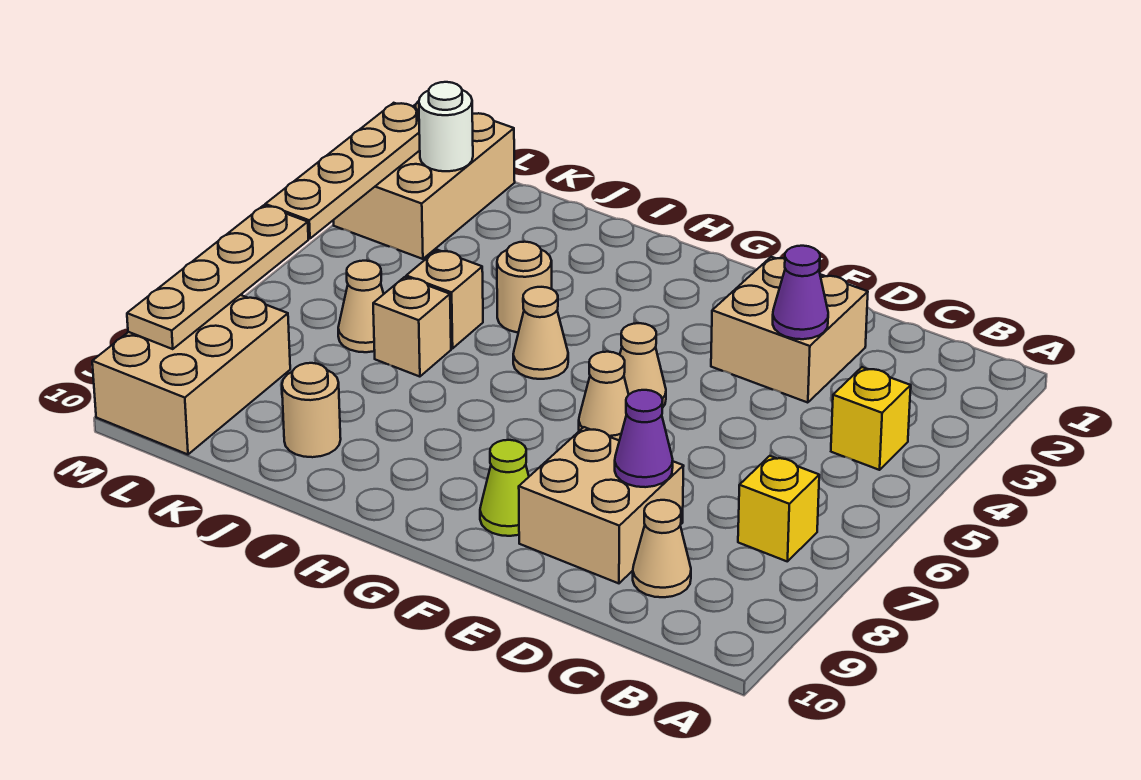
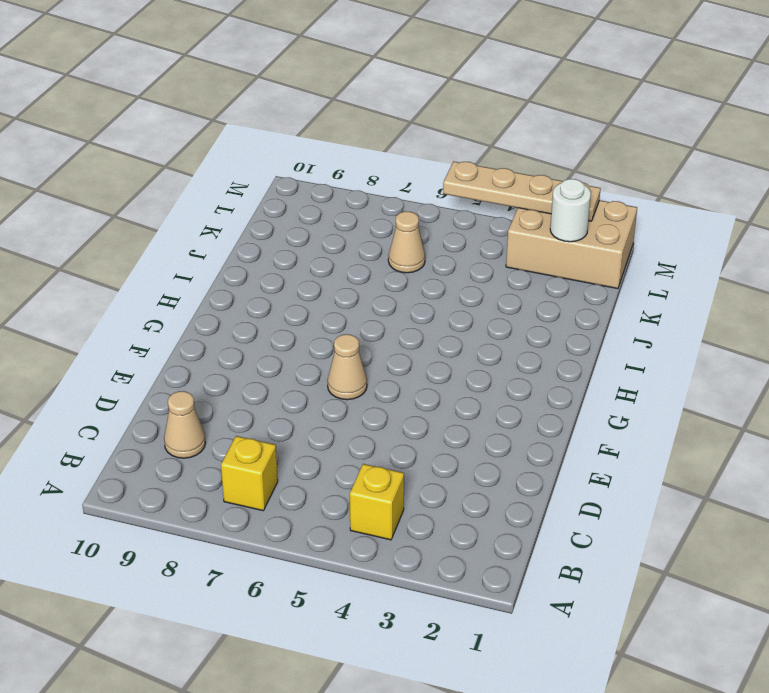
none -> tan 2x2 brick [711,257,868,403]
none -> tan 2x2 brick [519,427,684,583]
none -> tan 1x1 cone [620,323,666,408]

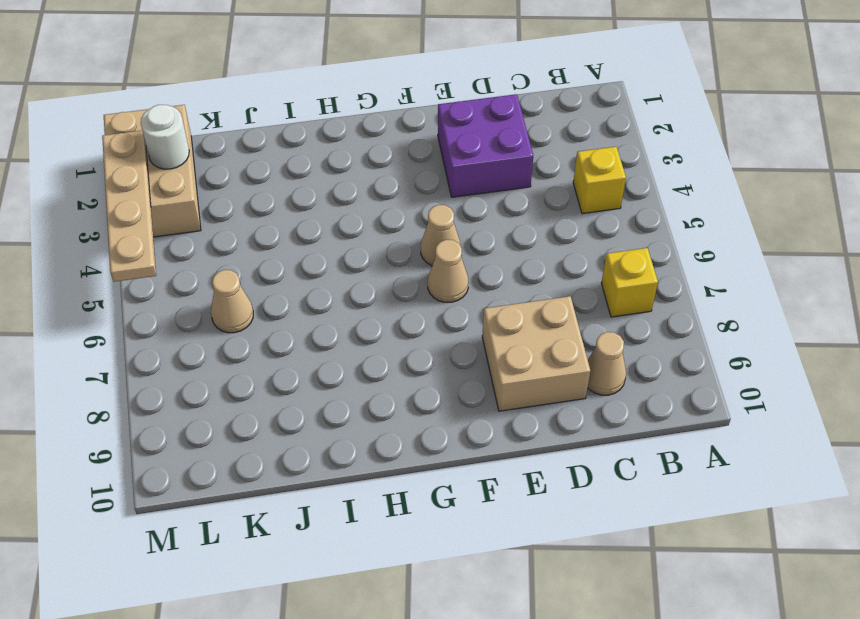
purple 2x2 brick [438,94,533,197] -> tan 2x2 brick [711,257,868,403]
none -> lime 1x1 cone [480,440,529,536]
none -> tan 1x1 cone [513,287,568,379]
none -> tan 1x1 round brick [497,242,552,333]

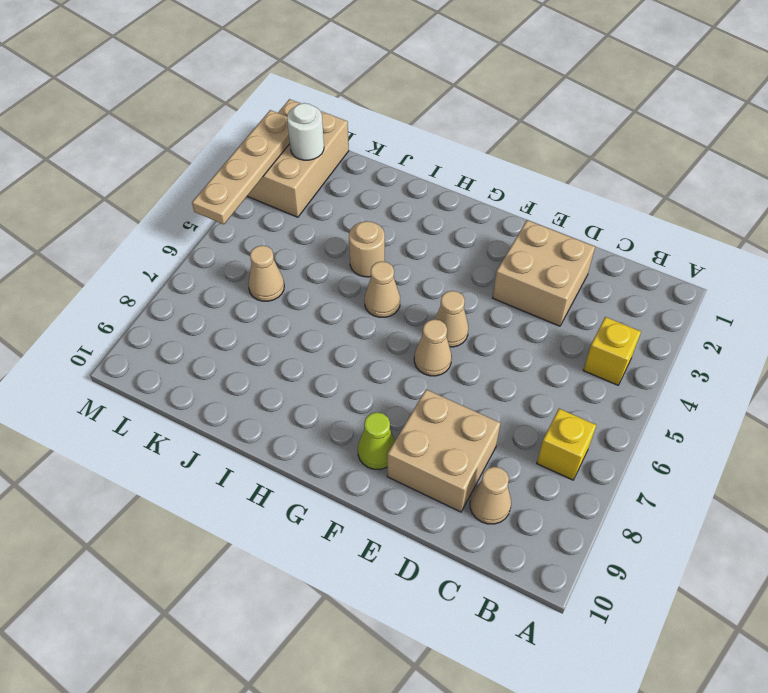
none -> tan 1x1 brick [406,250,483,349]
none -> tan 1x1 brick [373,277,451,377]
none -> tan 1x1 round brick [282,363,341,457]

